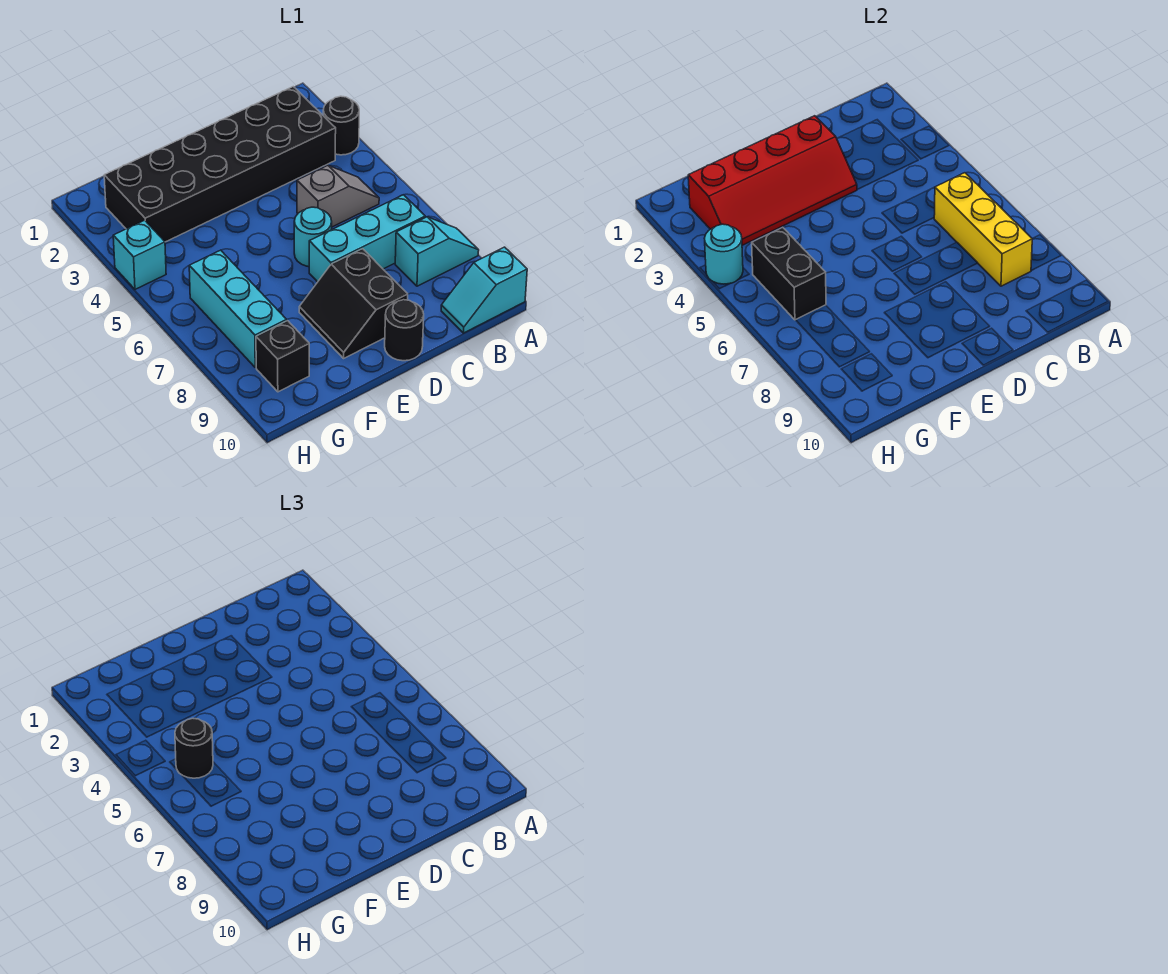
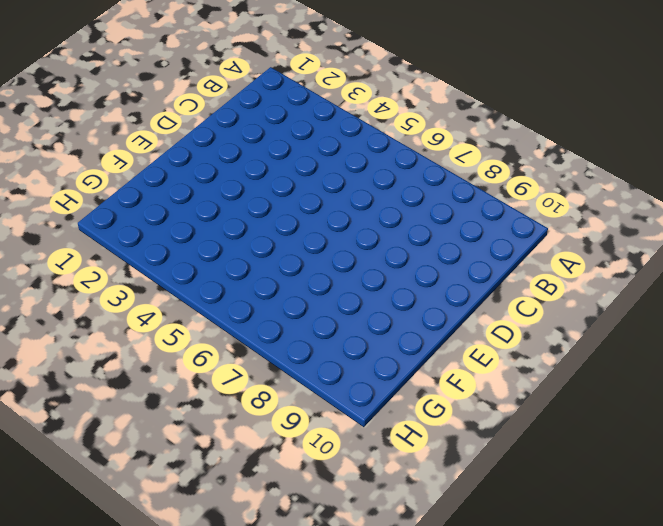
none -> black 1x1 round brick [323,96,359,155]
none -> cyan 1x2 slope [395,217,479,286]
none -> cyan 1x2 slope [441,247,527,333]

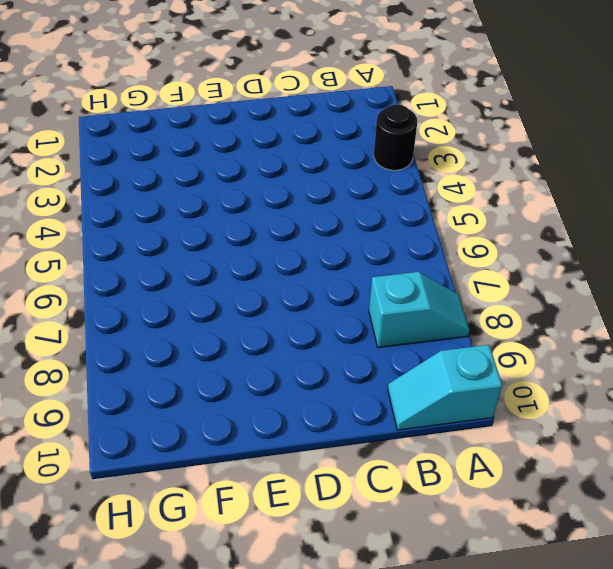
none -> black 2x6 brick [104,87,336,242]
none -> grey 1x2 slope [297,166,379,227]
none -> cyan 1x3 brick [309,195,425,282]

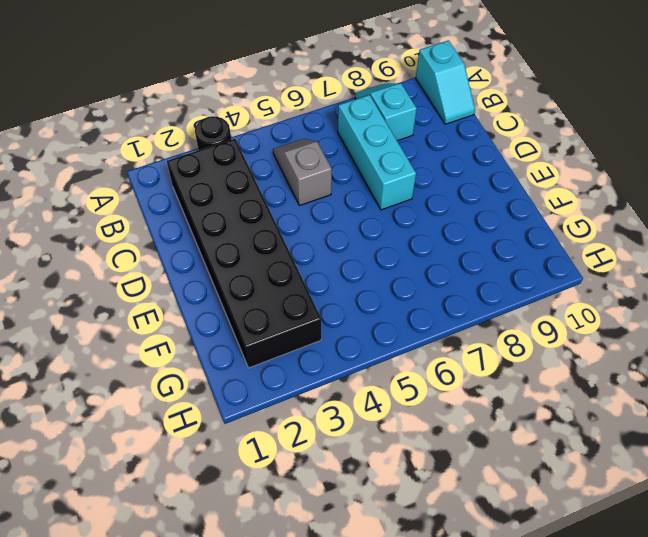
none -> cyan 1x1 round brick [294,207,332,267]
none -> black 2x2 slope [299,249,408,358]
none -> black 1x1 round brick [385,300,424,361]

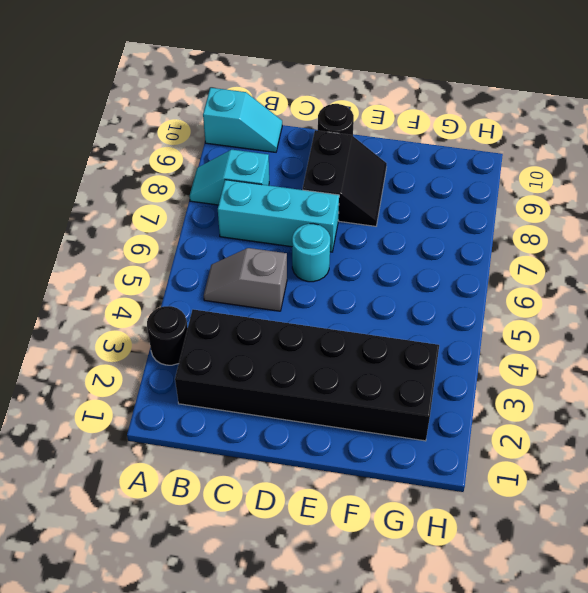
none -> cyan 1x3 brick [189,250,287,368]
none -> black 1x1 brick [256,321,309,392]
none -> cyan 1x1 brick [113,220,166,289]

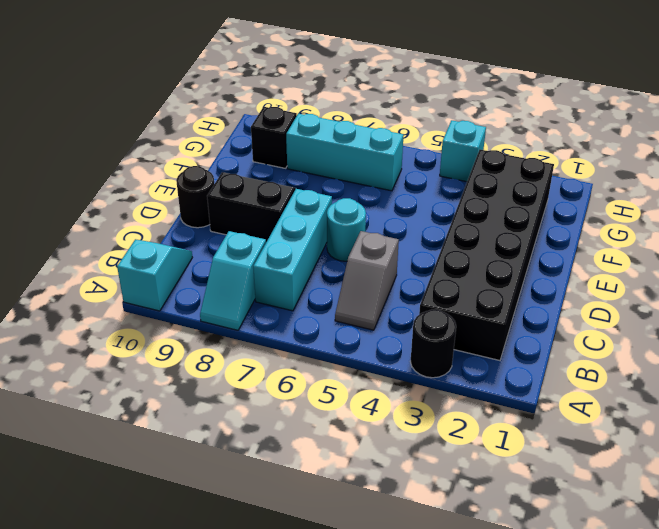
none -> yellow 1x3 brick [934,173,1032,286]
none -> red 2x4 slope [688,116,857,245]
none -> black 1x2 brick [752,227,826,320]

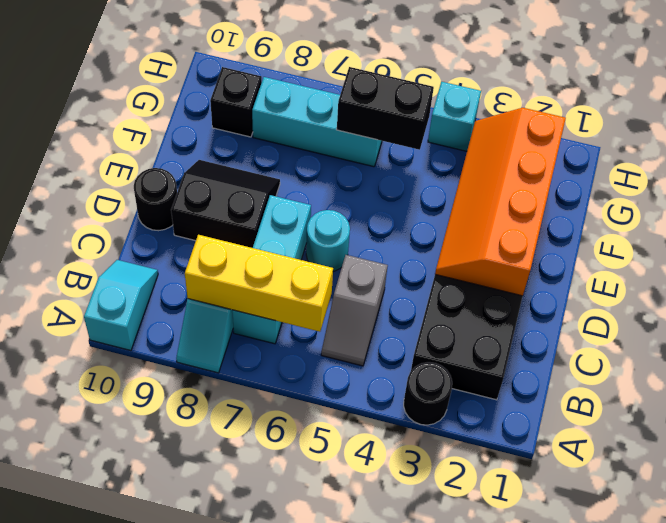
orange 2x4 slope [435,108,566,296] -> red 2x4 slope [688,116,857,245]
none -> cyan 1x1 round brick [704,224,743,284]
none -> black 1x1 round brick [175,718,213,778]

